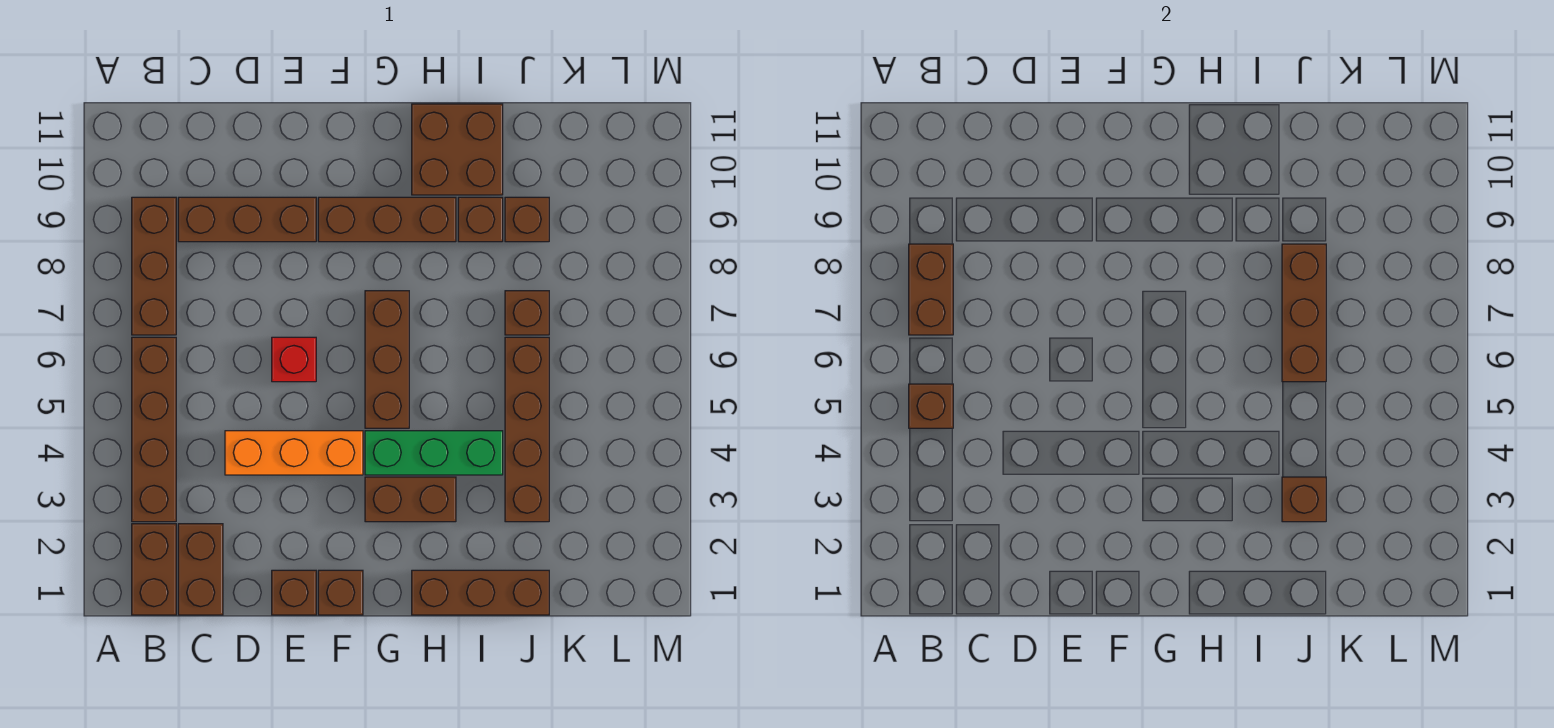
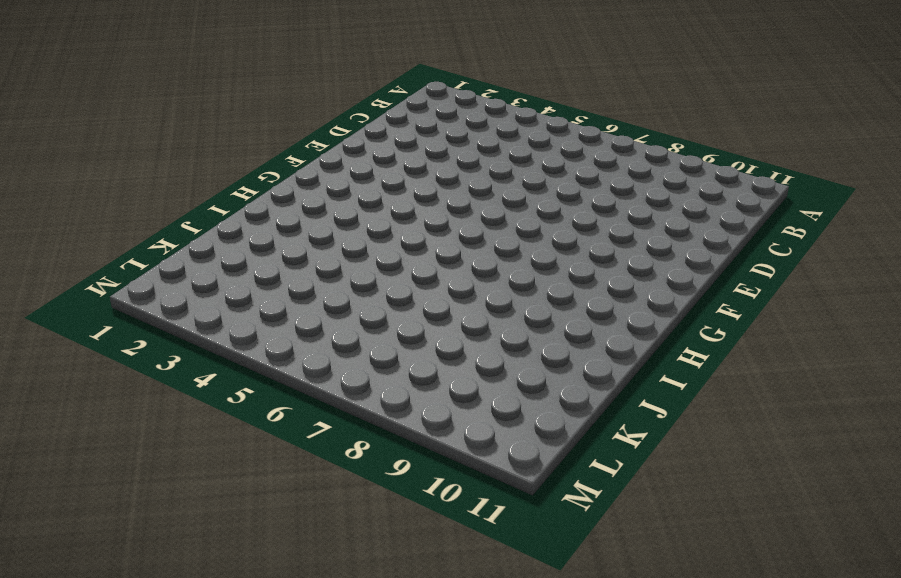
none -> brown 1x2 brick [132,524,176,615]
none -> brown 1x4 brick [132,337,176,522]
none -> brown 1x3 brick [132,197,176,335]

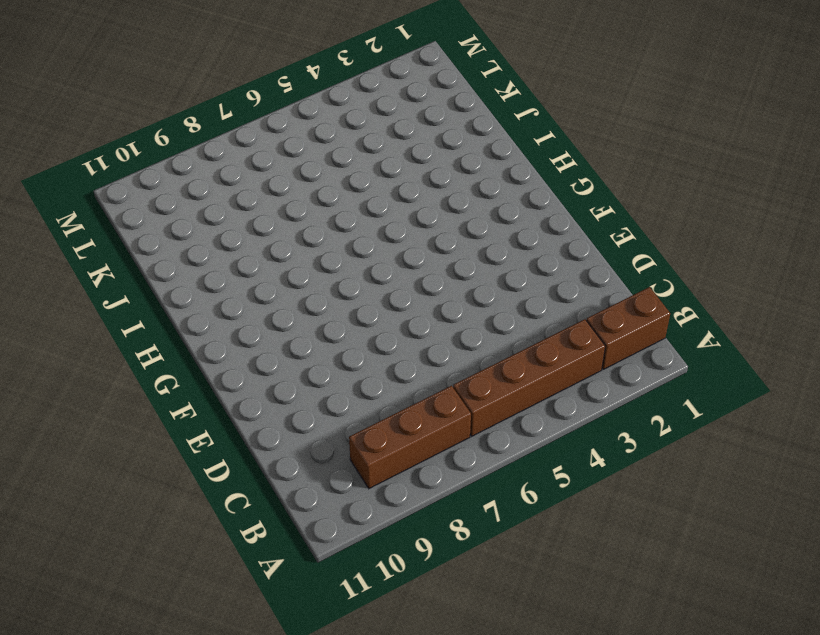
none -> brown 1x2 brick [178,524,223,615]
none -> brown 1x3 brick [178,197,316,242]
none -> orange 1x3 brick [225,431,363,475]

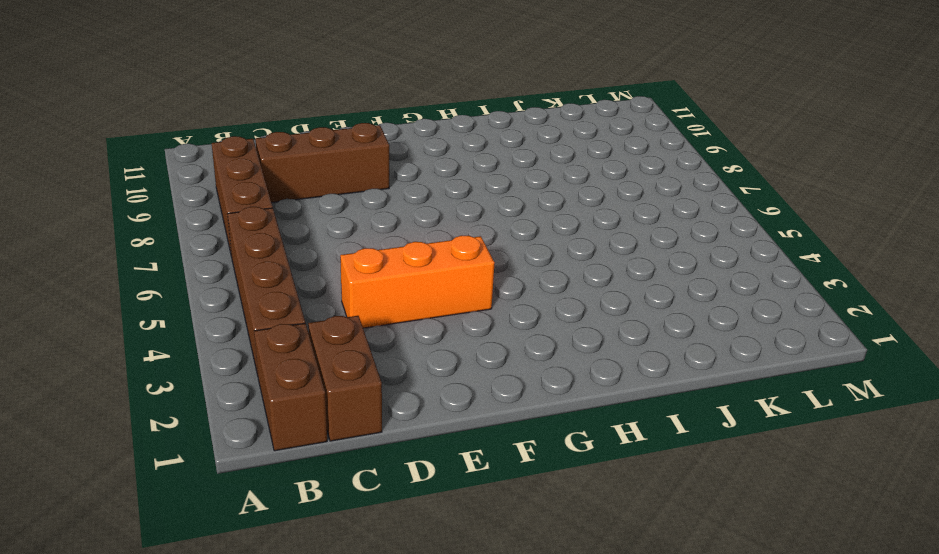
none -> brown 1x1 brick [272,570,316,615]
none -> red 1x1 brick [272,337,316,382]
none -> brown 1x1 brick [318,570,363,615]

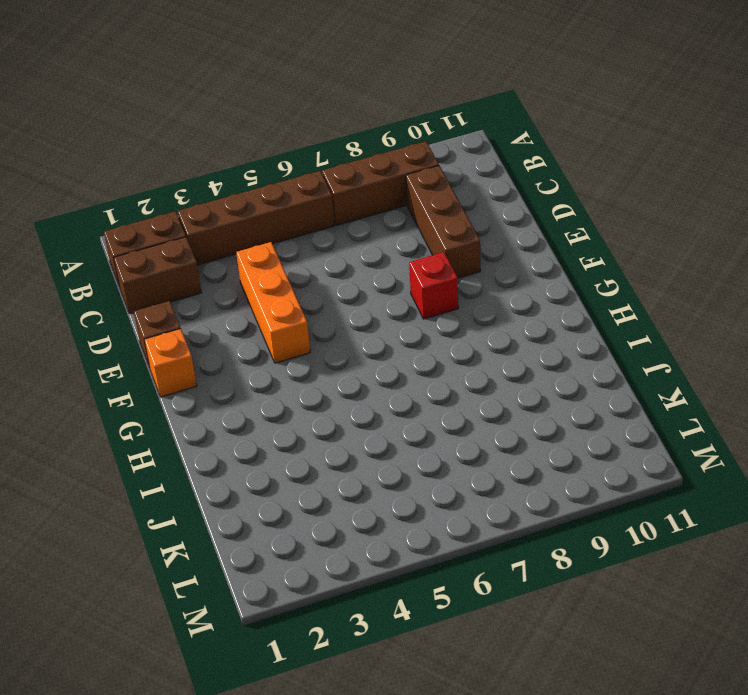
orange 1x1 brick [144,329,197,397] -> brown 1x1 brick [318,570,363,615]
red 1x1 brick [409,252,458,319] -> red 1x1 brick moved to [272,337,316,382]
none -> brown 1x3 brick [318,197,456,242]
none -> brown 1x2 brick [365,477,456,522]
none -> green 1x3 brick [365,431,503,475]

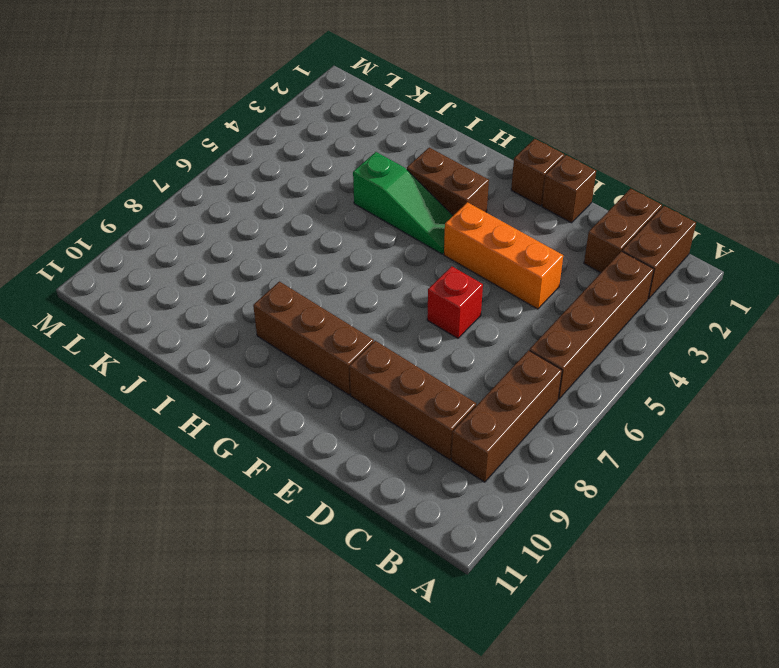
green 1x3 slope [353,152,453,254] -> green 1x3 brick [365,431,503,475]
none -> brown 1x3 brick [365,291,409,428]
none -> brown 1x3 brick [412,570,549,615]
none -> brown 2x2 brick [412,104,503,195]

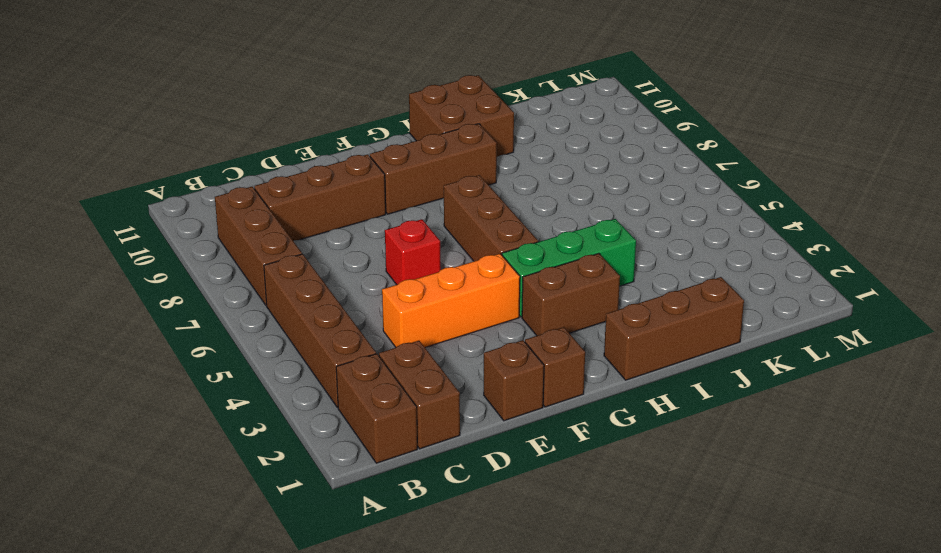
none -> brown 1x1 brick [458,197,503,242]
none -> brown 1x4 brick [505,337,549,522]
none -> brown 1x1 brick [505,291,549,335]

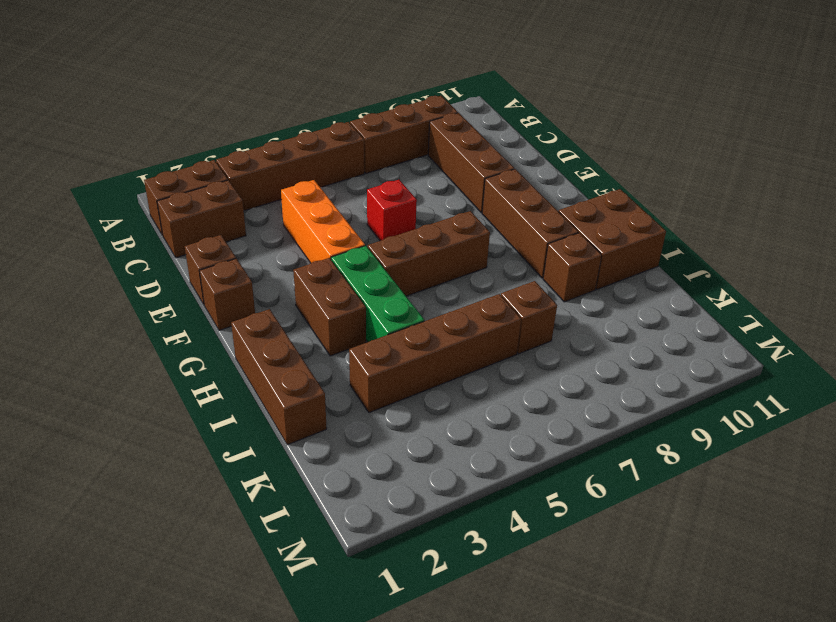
none -> brown 1x1 brick [505,197,549,242]
none -> brown 1x1 brick [909,384,953,428]
none -> brown 1x2 brick [909,244,953,335]

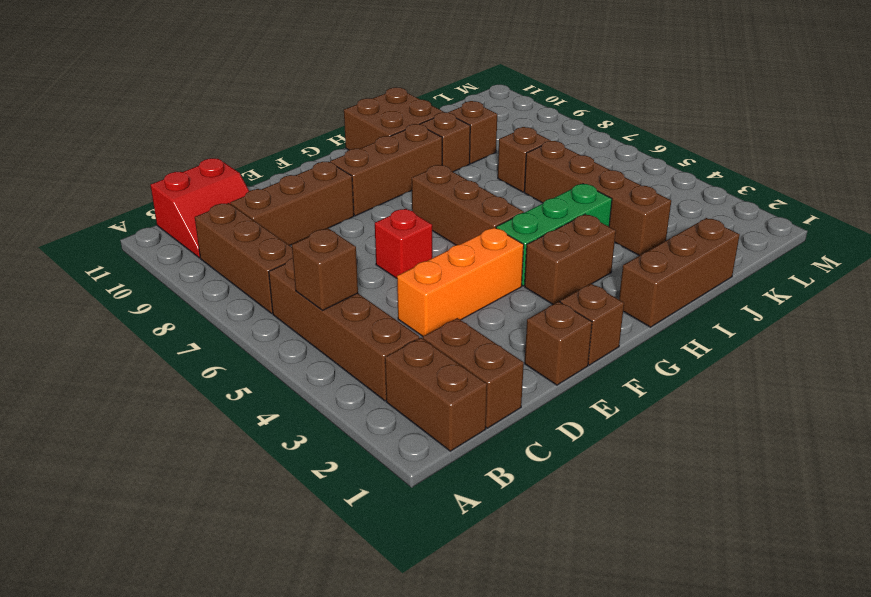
red 2x2 slope [150,158,249,258] -> none
none -> brown 1x2 brick [909,244,953,335]
none -> brown 1x1 brick [1282,477,1326,522]
none -> brown 1x3 brick [1282,244,1326,382]

